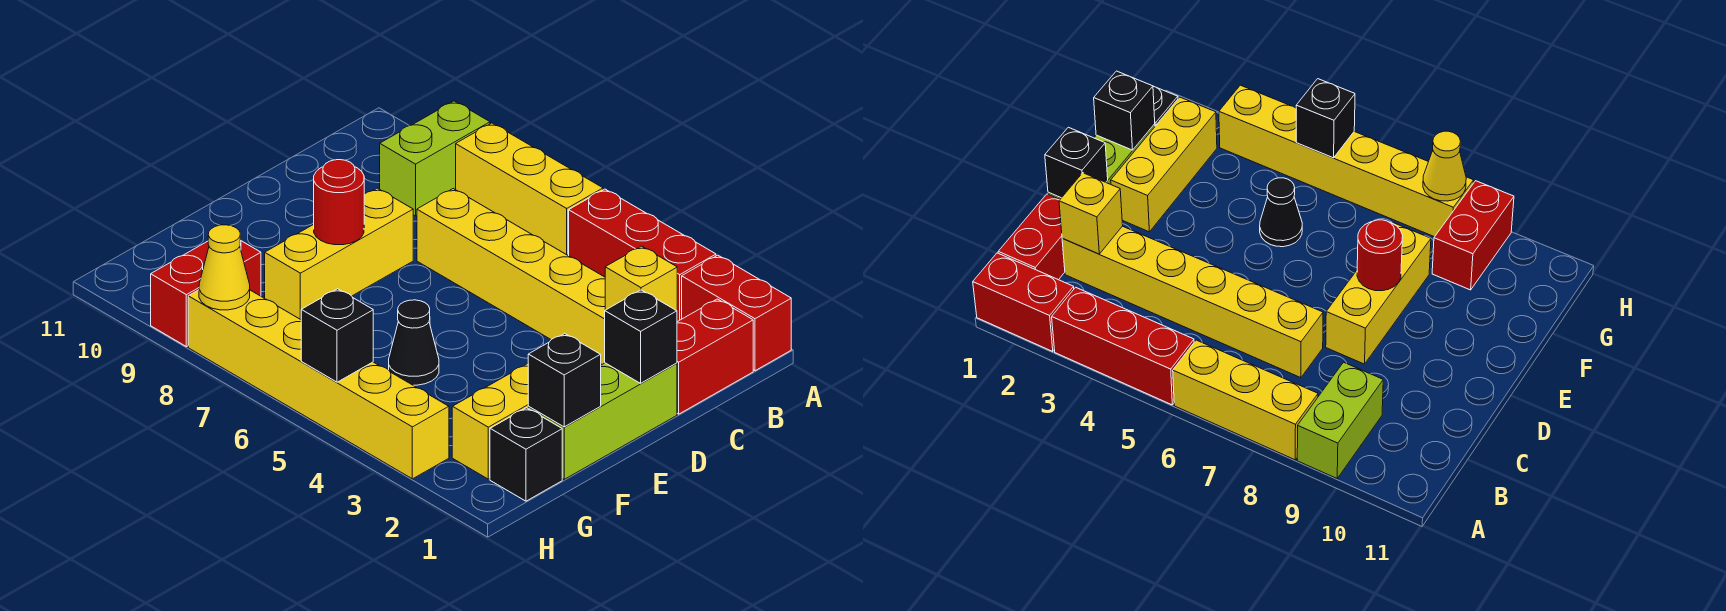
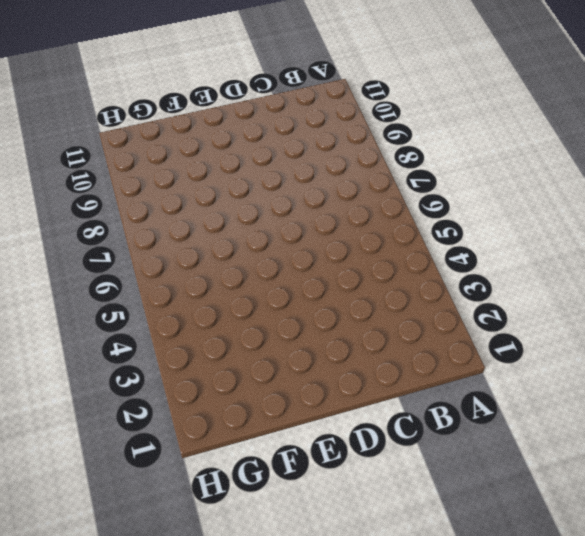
none -> red 1x2 brick [682,255,791,371]
none -> red 1x3 brick [569,189,716,322]
none -> yellow 1x3 brick [456,123,603,256]

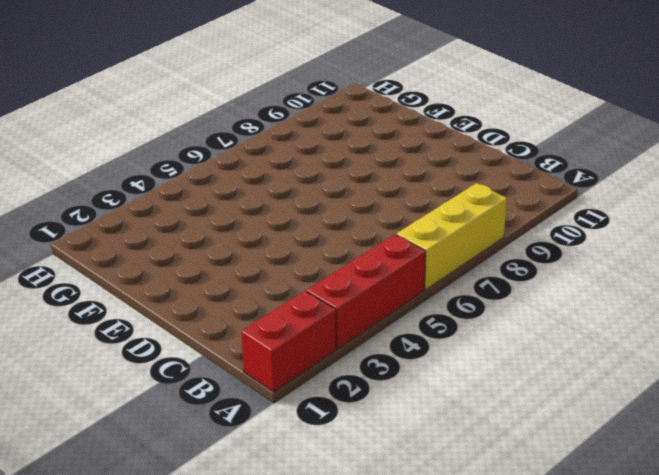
none -> lime 1x2 brick [380,101,490,216]
none -> red 1x2 brick [677,299,753,414]
none -> yellow 1x6 brick [417,189,605,365]

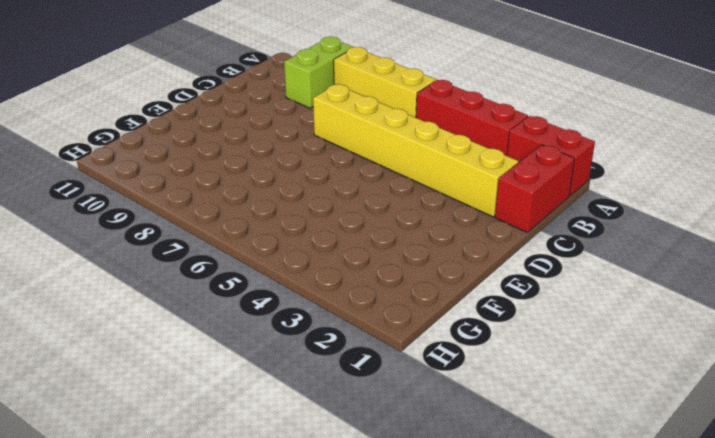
none -> lime 1x3 brick [528,363,677,479]
none -> yellow 1x3 brick [265,188,413,320]
none -> yellow 1x3 brick [452,364,529,479]

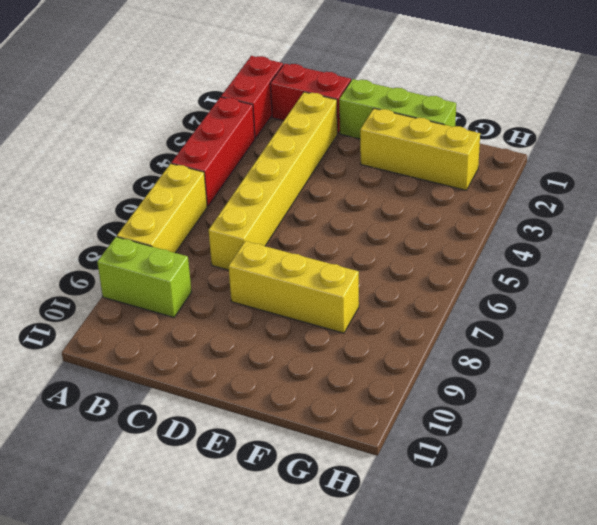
none -> black 1x1 cone [389,300,439,385]
none -> black 1x1 brick [490,408,562,501]
none -> red 1x2 brick [151,240,261,347]

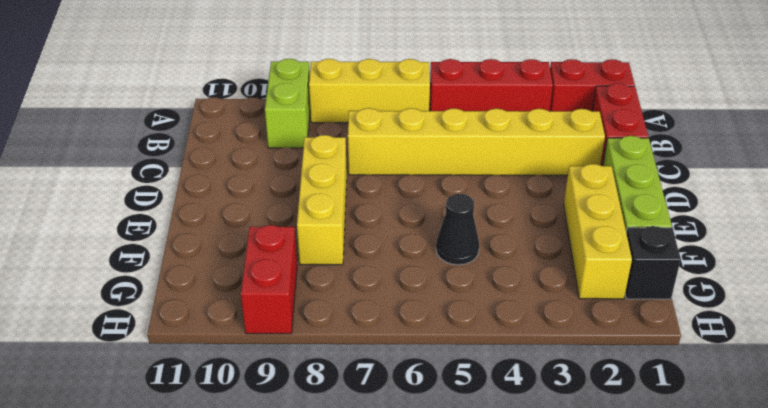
none -> yellow 1x6 brick [188,290,449,479]
none -> yellow 1x1 brick [605,246,677,311]
none -> black 1x1 brick [605,290,677,383]

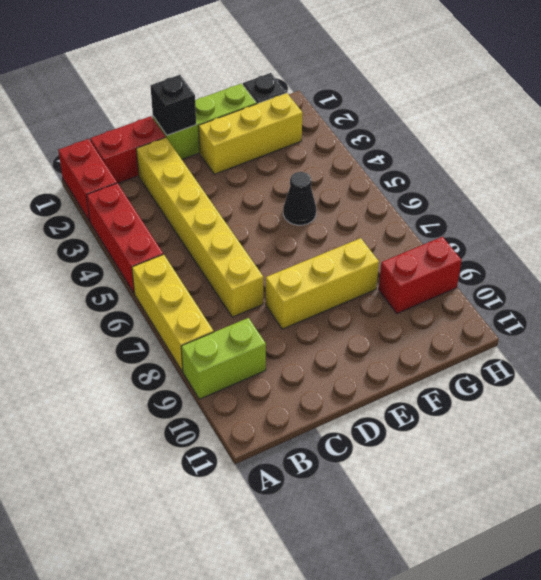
none -> yellow 1x6 brick [188,290,449,479]
none -> yellow 1x1 brick [605,246,677,311]
none -> red 1x1 round brick [314,160,364,245]

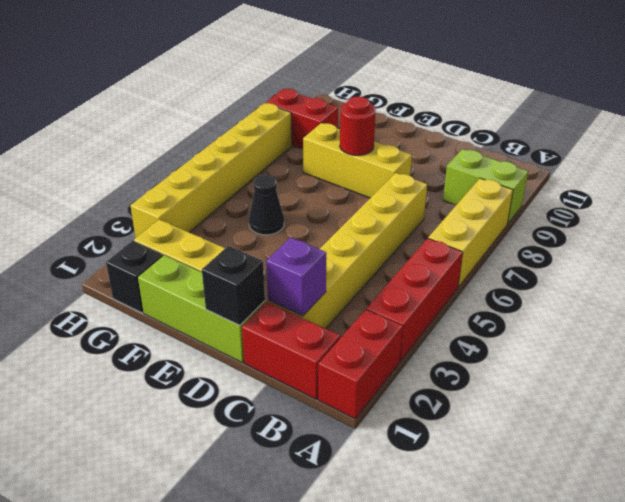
purple 1x1 brick [266,237,326,316] -> yellow 1x1 brick [605,246,677,311]
none -> black 1x1 brick [528,333,601,427]
none -> black 1x1 brick [301,289,373,382]
none -> yellow 1x1 cone [199,225,250,310]

